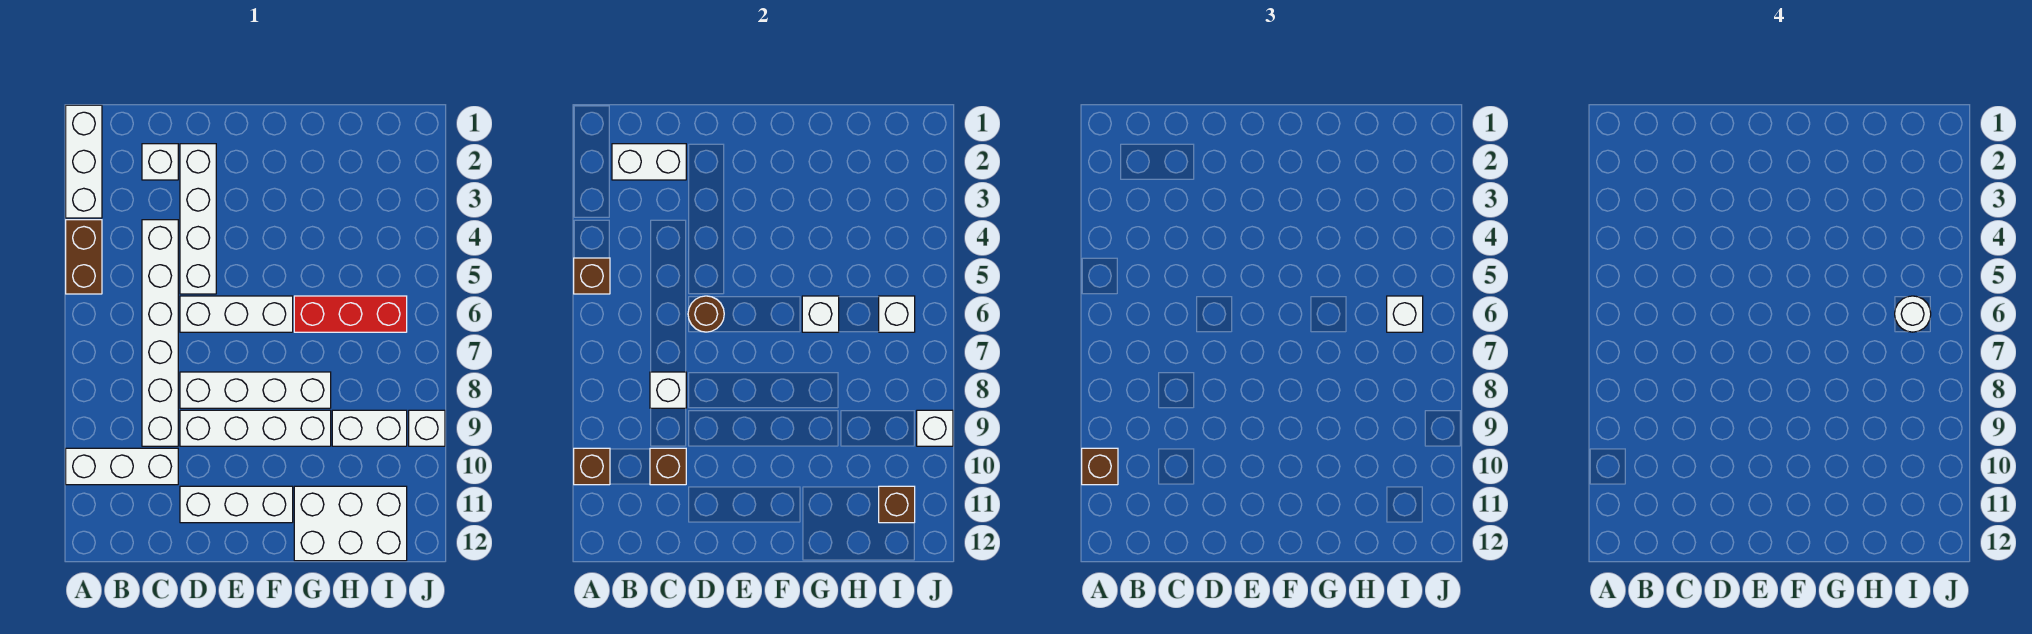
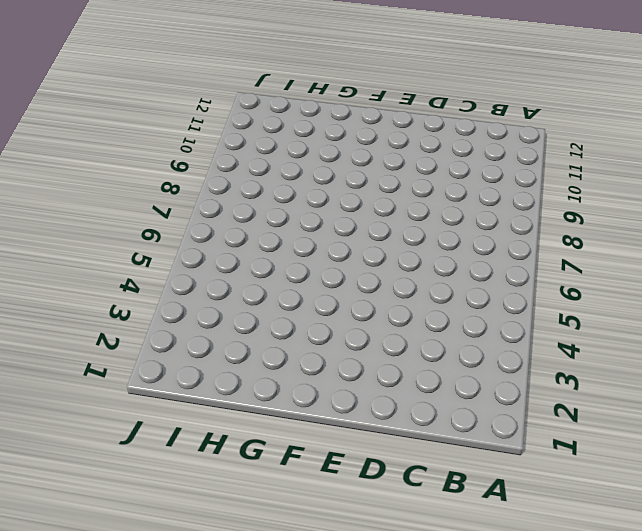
none -> white 1x3 brick [66,105,102,218]
none -> brown 1x2 brick [66,220,102,294]
none -> white 1x3 brick [66,448,178,485]

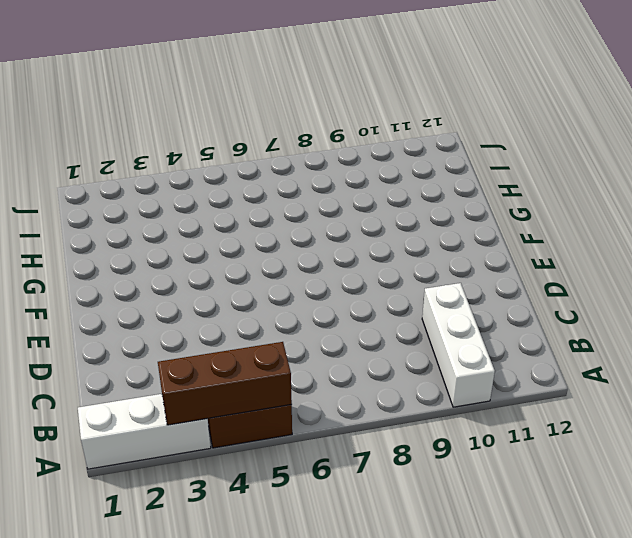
brown 1x3 brick [158,342,292,425] -> brown 1x1 brick [574,258,610,294]
none -> white 1x1 brick [142,144,178,180]
none -> white 1x6 brick [142,220,178,446]
none -> white 1x4 brick [180,144,216,294]

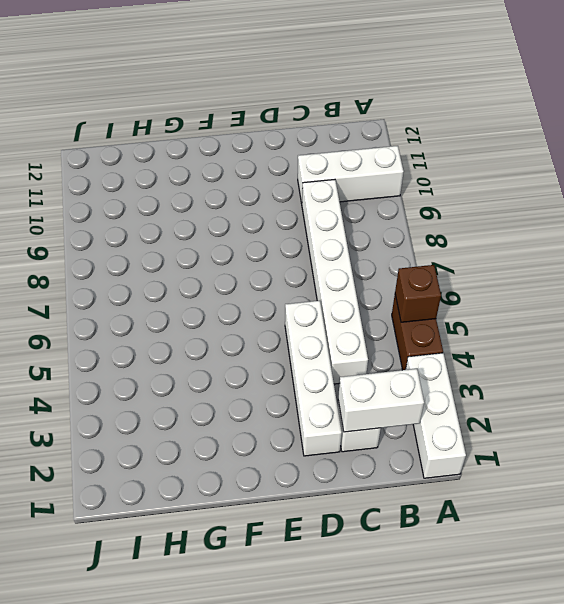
none -> white 1x3 brick [180,296,293,332]
none -> white 1x4 brick [180,372,331,408]
none -> white 1x4 brick [180,410,331,446]

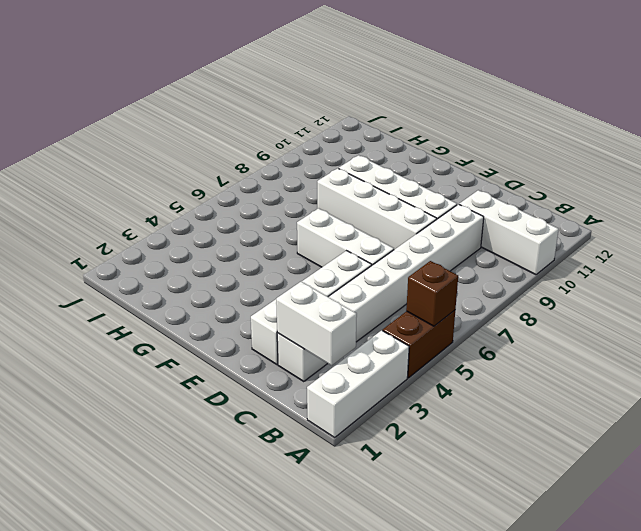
none -> white 1x3 brick [180,486,293,523]
none -> red 1x3 brick [294,296,407,332]
none -> white 2x3 brick [294,486,407,561]

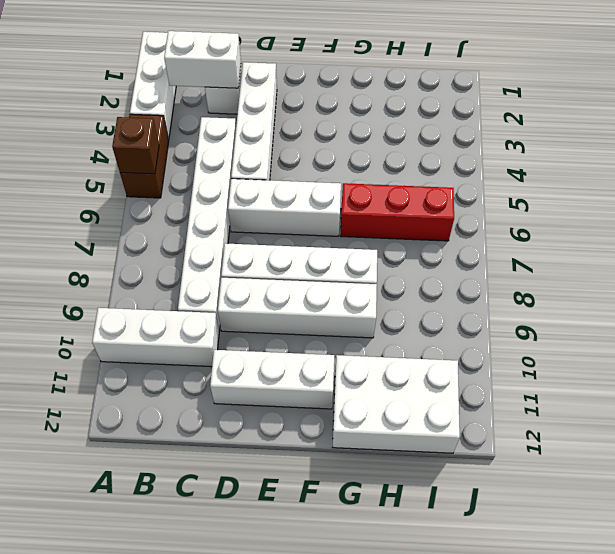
none -> white 1x2 brick [332,410,407,446]
none -> white 1x1 brick [409,410,445,446]
none -> brown 1x1 brick [574,448,610,485]

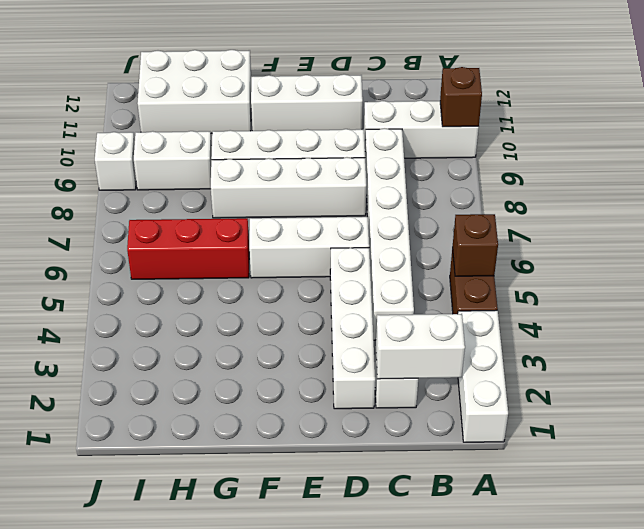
none -> white 1x1 brick [650,372,686,408]
none -> brown 1x1 brick [650,448,686,485]
none -> brown 1x1 round brick [688,296,724,332]

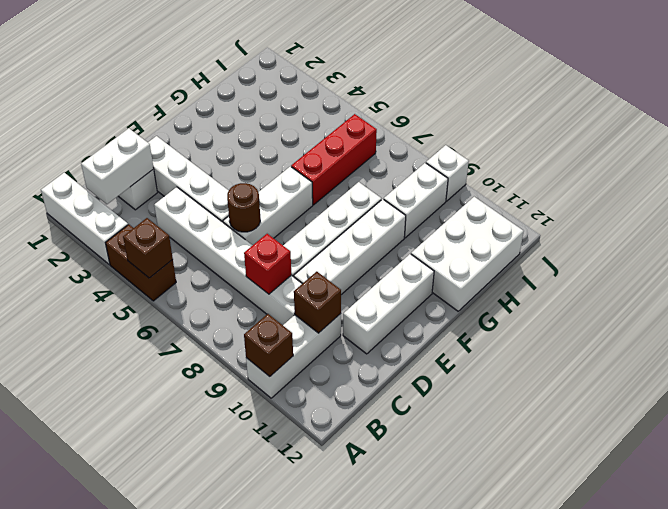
red 1x1 brick [244,234,291,294] -> white 1x1 brick [650,372,686,408]
none -> white 1x1 brick [802,296,839,332]
none -> white 1x1 brick [879,296,915,332]
none -> brown 1x1 brick [879,486,915,523]

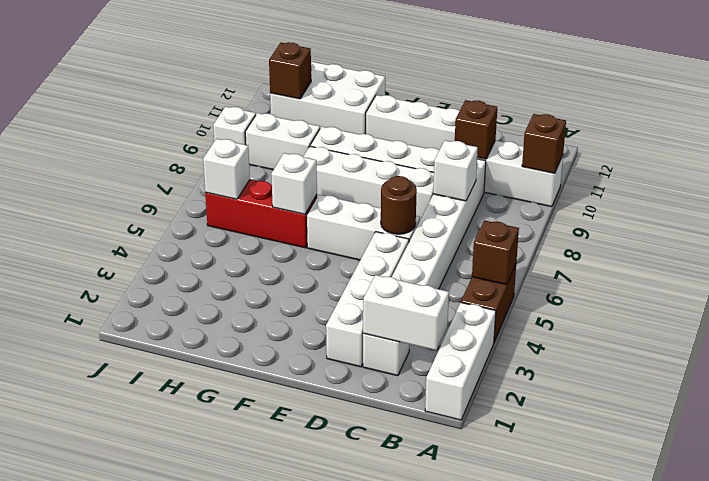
none -> white 1x1 brick [917,410,953,446]
none -> brown 1x1 brick [1082,448,1118,485]
none -> white 1x1 brick [1387,296,1423,332]

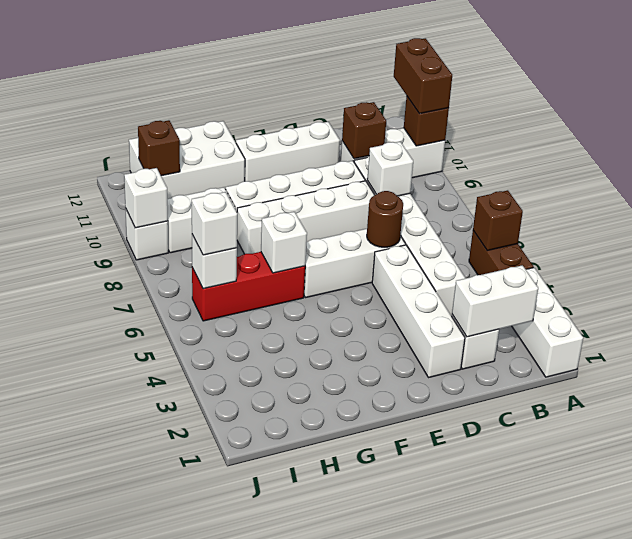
brown 1x2 brick [394,38,452,114] -> brown 1x1 brick [1082,448,1118,485]
none -> white 1x1 round brick [1895,296,1931,332]

